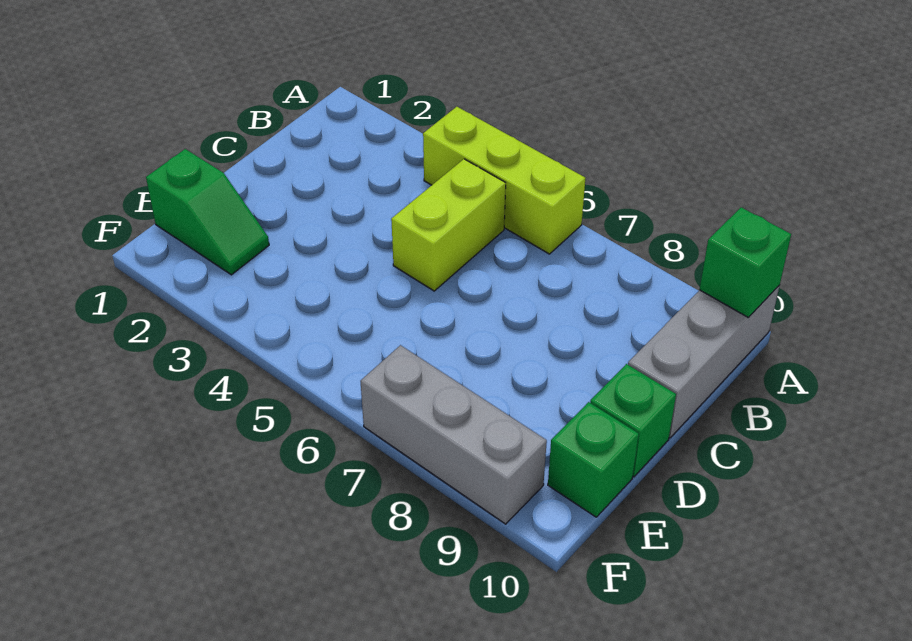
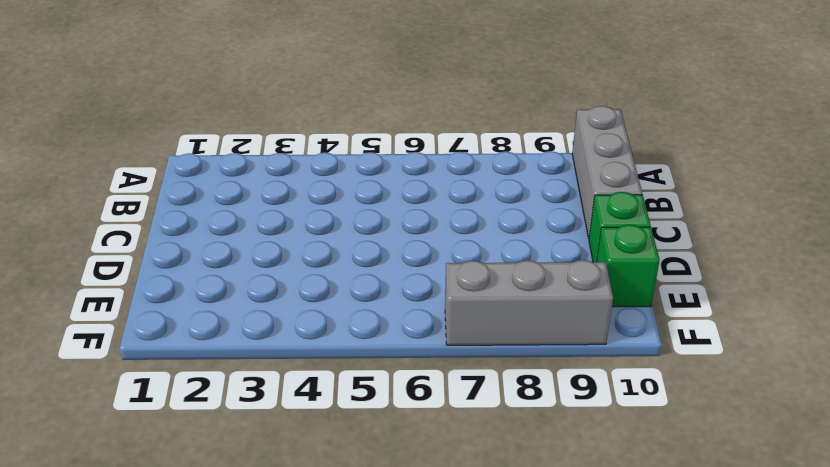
none -> lime 1x3 brick [423,107,585,254]
none -> lime 1x2 brick [391,159,506,291]

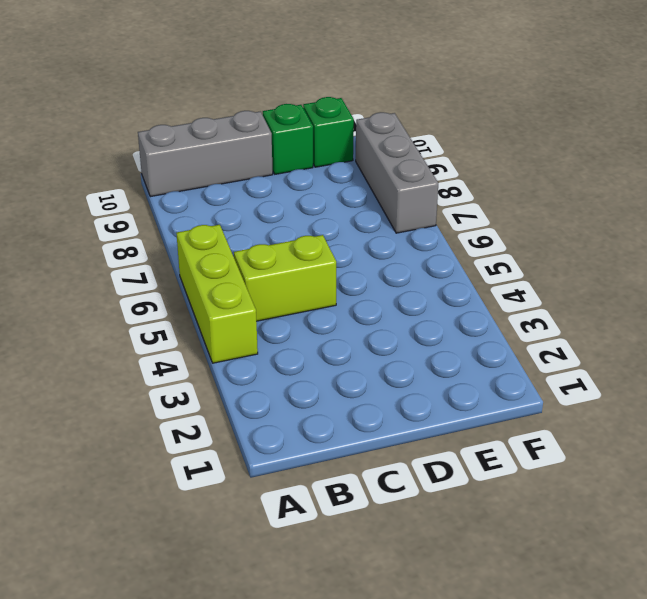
none -> green 1x2 slope [146,149,269,275]
none -> green 1x1 brick [700,207,791,318]

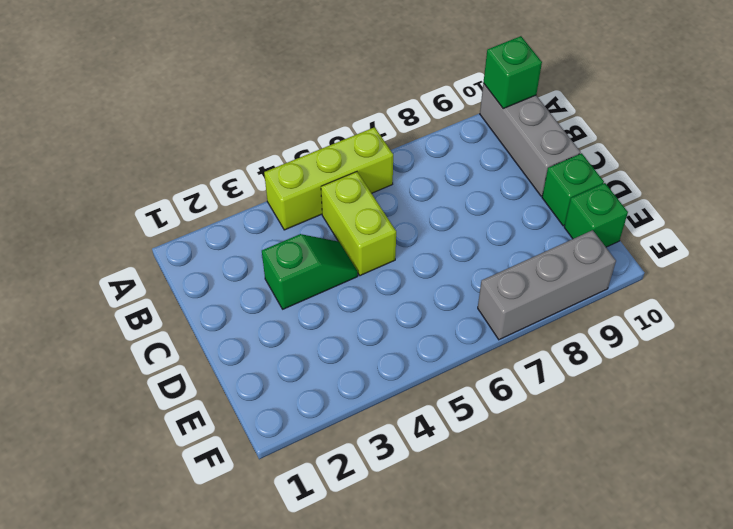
green 1x2 slope [262,234,358,309] -> green 1x2 slope moved to [146,149,269,275]

